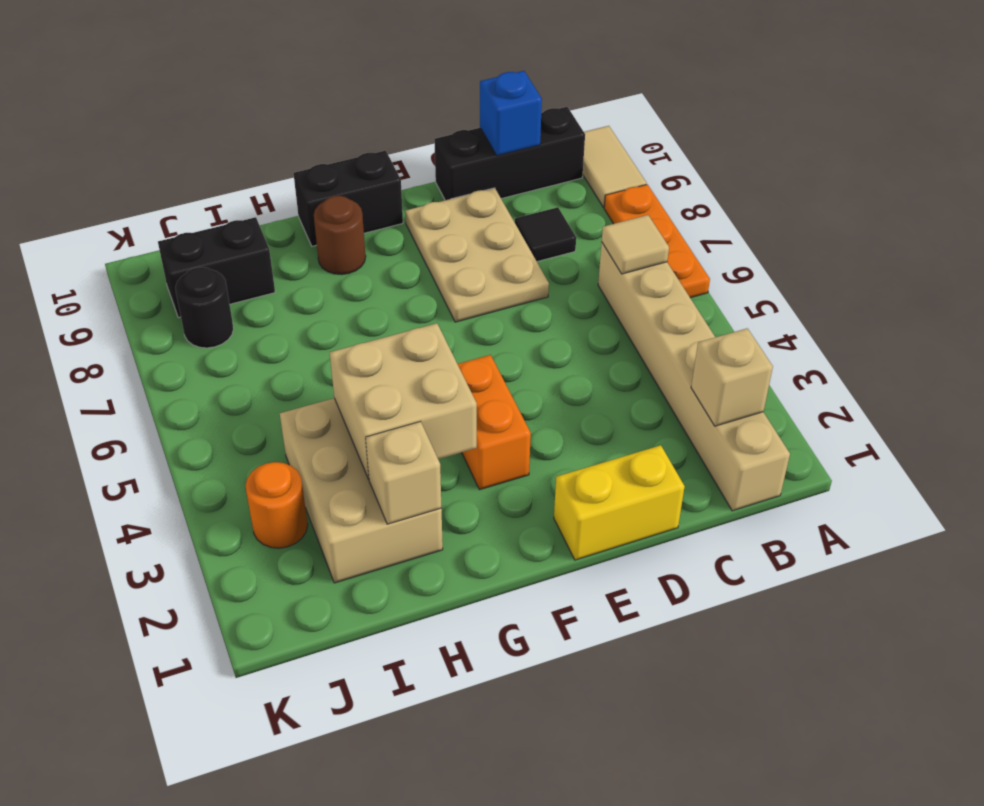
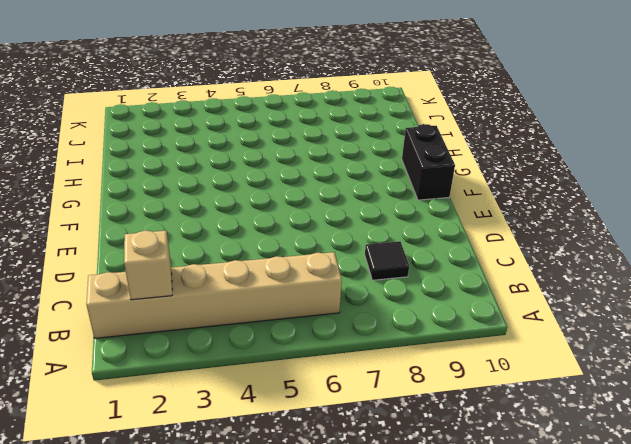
none -> orange 1x3 plate [604,184,710,298]
none -> tan 1x2 tile [583,126,647,208]
none -> black 1x3 brick [434,107,585,200]

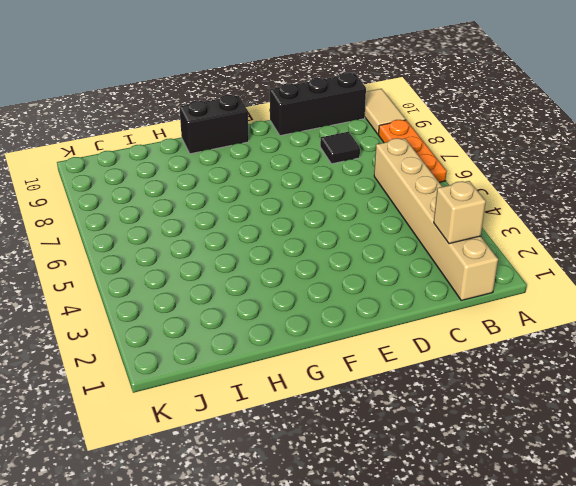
none -> yellow 1x2 brick [554,445,685,560]
none -> tan 2x3 plate [405,188,549,322]
none -> orange 1x2 brick [458,355,531,490]

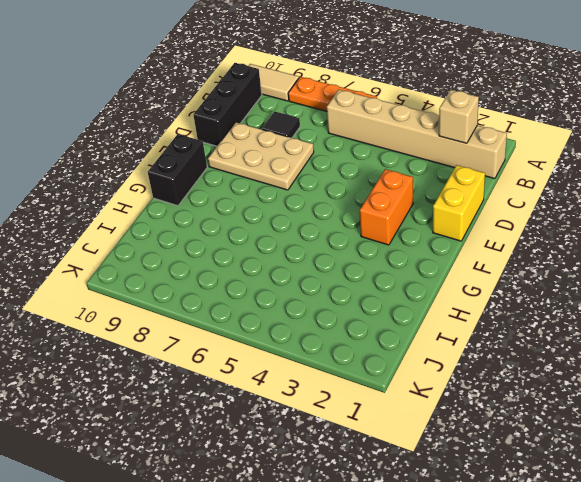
orange 1x2 brick [360,169,413,245] -> orange 1x2 brick turned to [458,355,531,490]
none -> brown 1x1 round brick [314,196,366,275]
none -> tan 2x3 brick [280,398,443,583]
none -> black 1x2 brick [158,217,275,318]

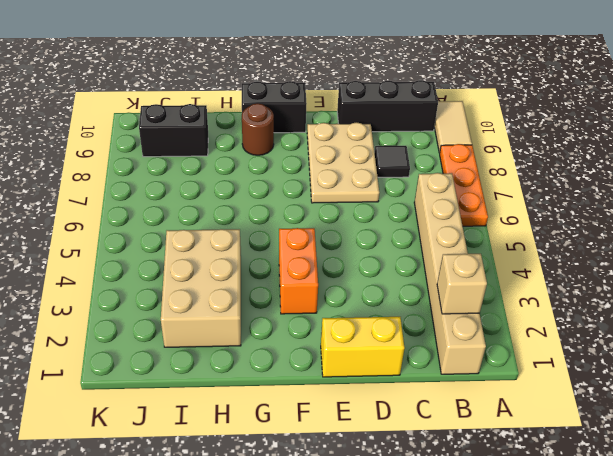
none -> orange 1x1 round brick [245,462,308,548]
none -> black 1x1 round brick [175,267,234,348]
none -> tan 1x1 tile [602,215,669,274]

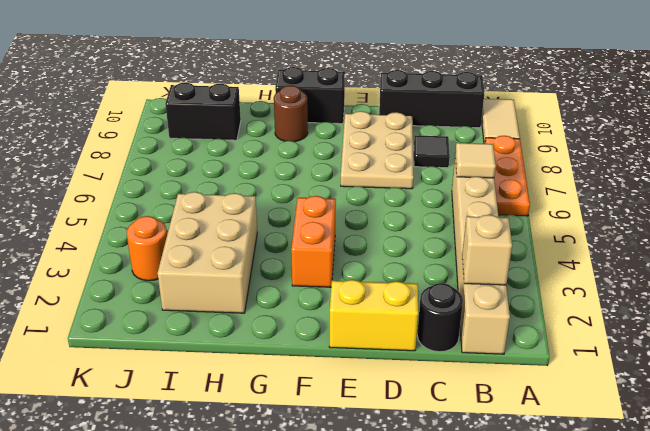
black 1x1 round brick [417,283,463,352] -> black 1x1 round brick moved to [175,267,234,348]
none -> blue 1x1 brick [480,71,542,155]
none -> tan 2x2 brick [330,323,477,479]
none -> tan 1x1 brick [366,421,441,524]

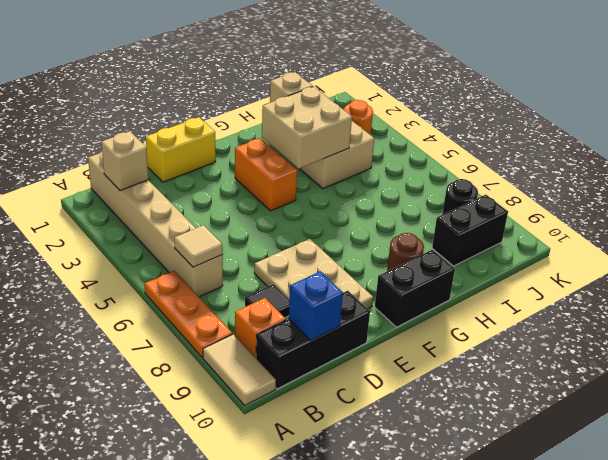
orange 1x1 brick [235,298,286,358] -> none

